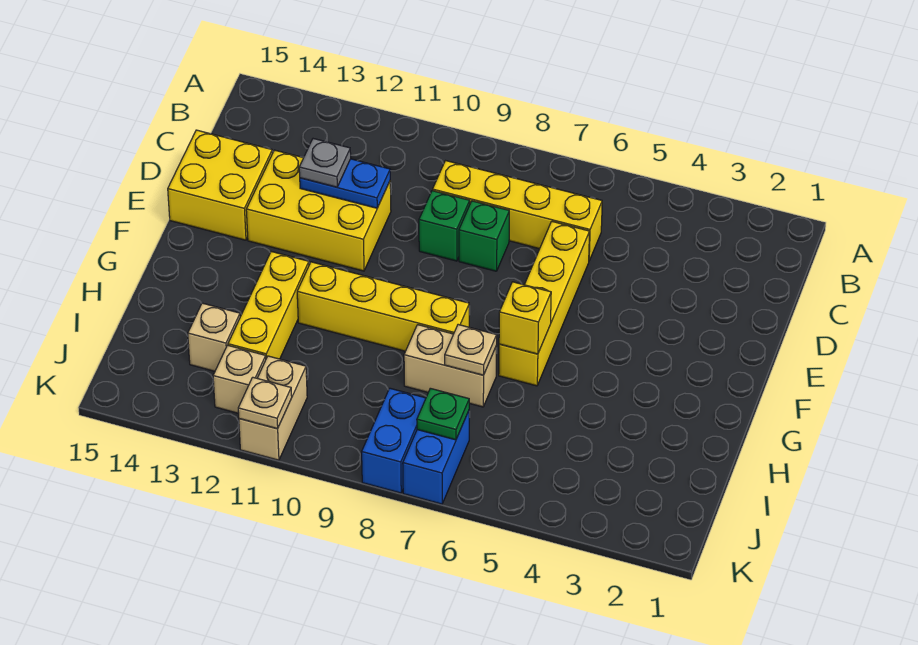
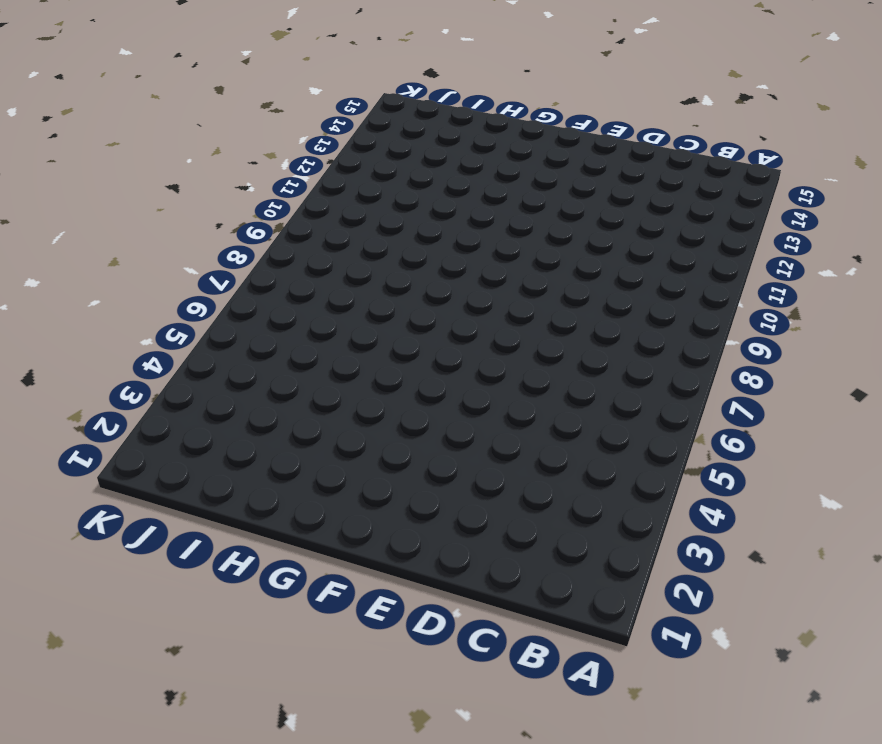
none -> yellow 1x4 brick [433,161,602,260]
none -> yellow 1x4 brick [499,221,590,386]
none -> green 1x1 brick [459,201,509,271]

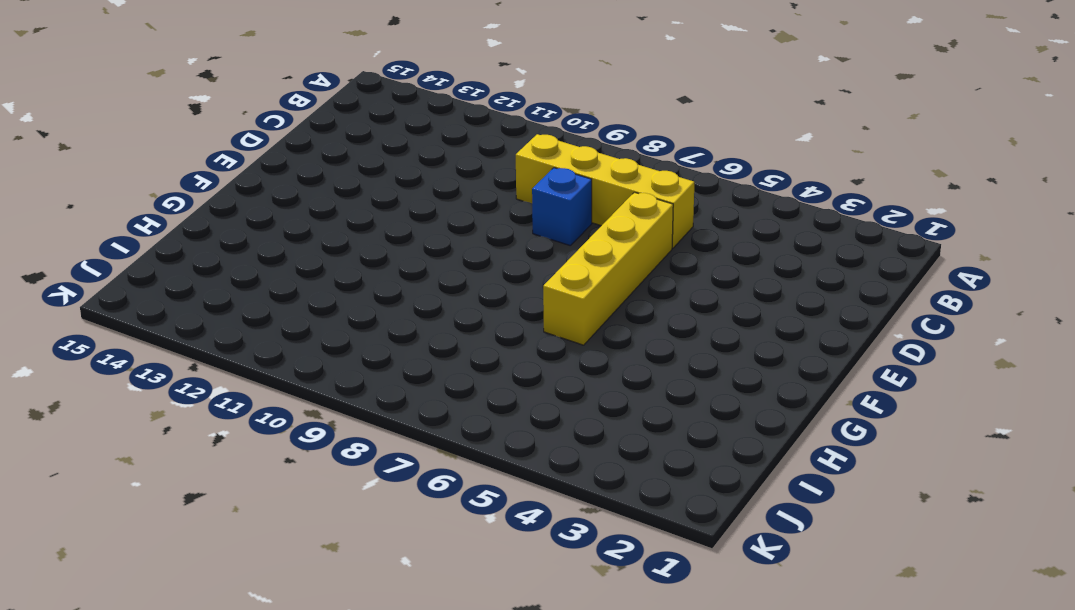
blue 1x1 brick [532,168,592,246] -> green 1x1 brick [459,201,509,271]
none -> green 1x1 brick [419,191,470,261]
none -> yellow 2x3 brick [246,150,391,271]
none -> yellow 2x2 brick [168,130,273,240]

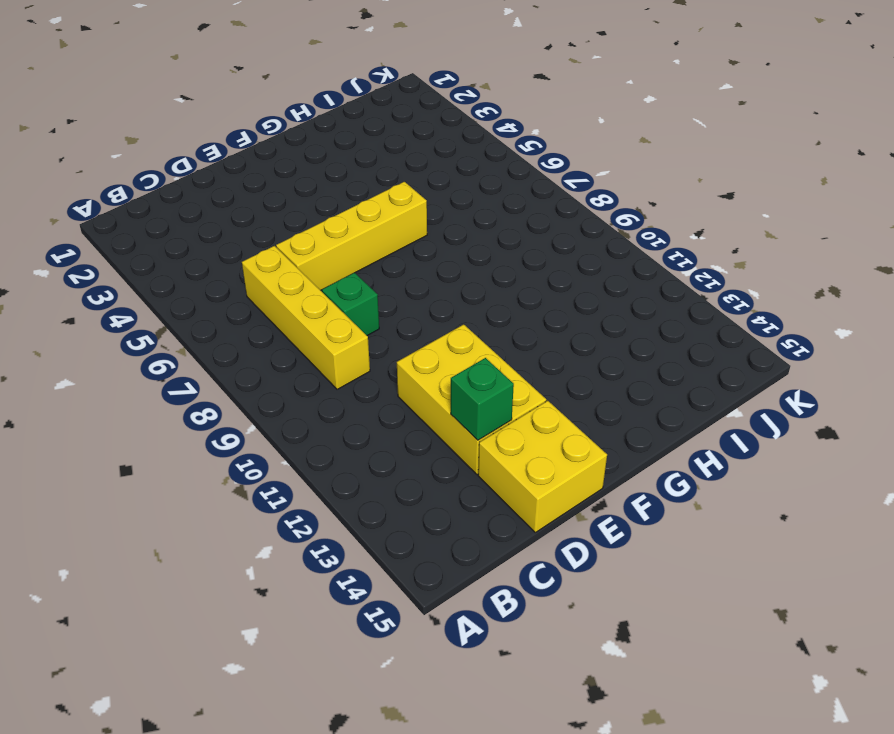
green 1x1 brick [451,358,514,440] -> green 1x1 brick moved to [419,191,470,261]
none -> yellow 1x4 brick [297,262,469,351]
none -> yellow 1x3 brick [228,252,309,359]
none -> tan 1x2 brick [404,325,496,407]

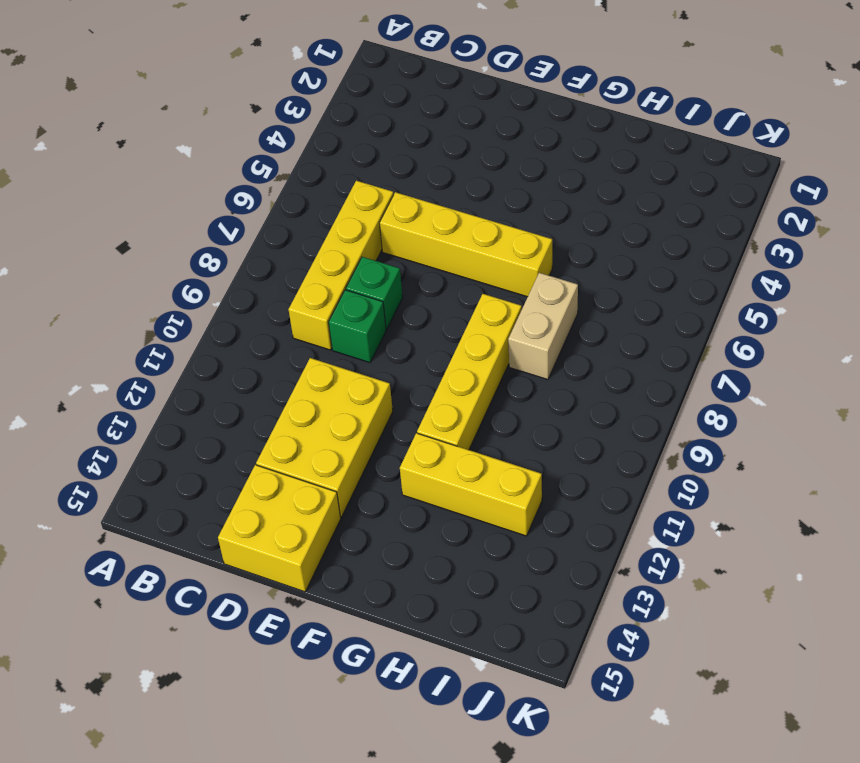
none -> tan 1x1 brick [188,303,240,371]
none -> blue 1x2 brick [403,411,469,504]
none -> blue 1x2 brick [362,388,426,493]

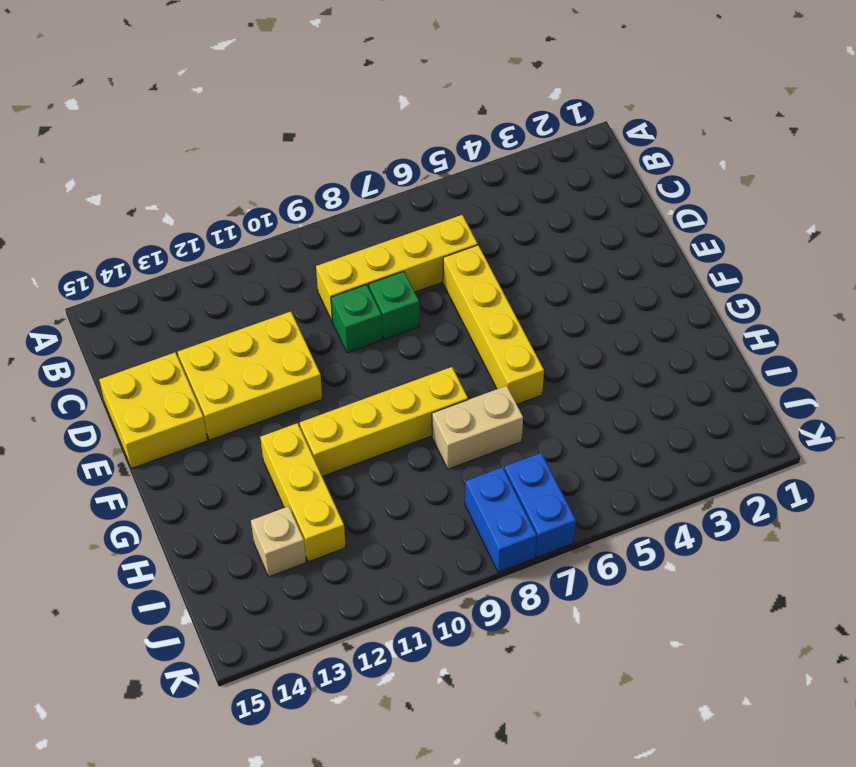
none -> tan 1x2 brick [239,356,307,460]
none -> tan 1x1 brick [213,345,266,413]
none -> blue 1x2 plate [300,159,390,208]

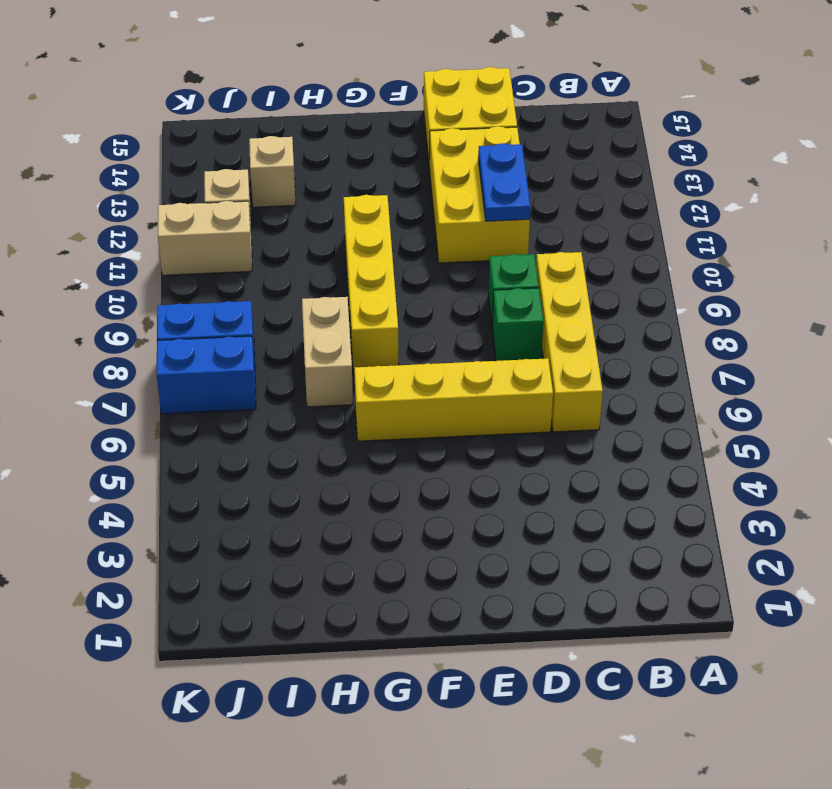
none -> yellow 1x3 brick [228,252,309,359]
none -> yellow 1x1 brick [499,282,551,354]
none -> tan 1x1 plate [445,325,497,375]

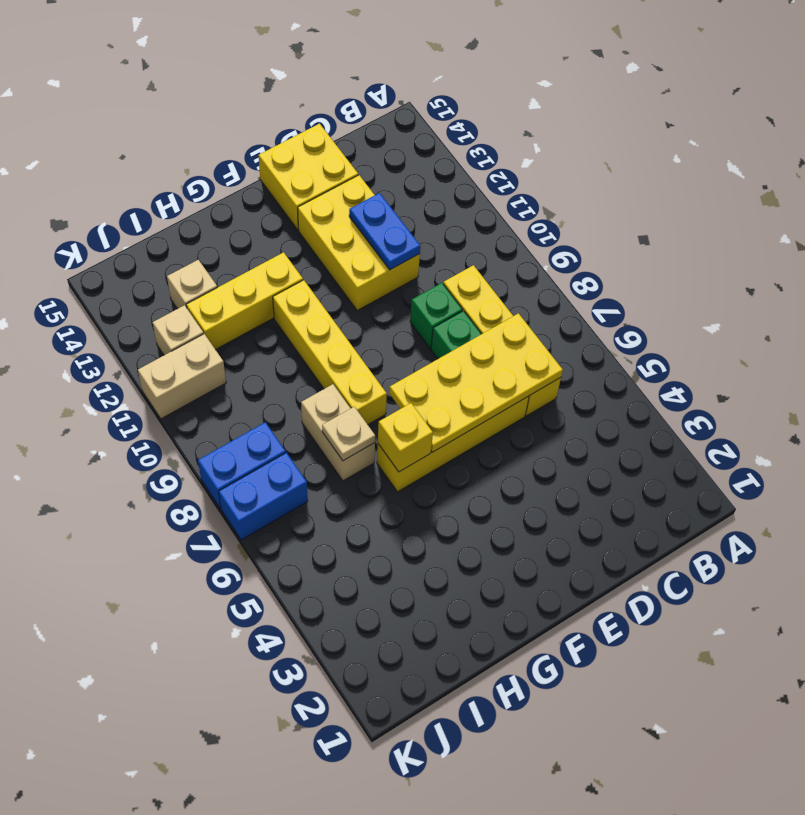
yellow 2x4 plate [389,313,563,452] -> none
none -> green 1x1 plate [417,388,469,440]
none -> tan 1x1 plate [238,377,292,429]
none -> grey 1x1 plate [299,139,351,187]

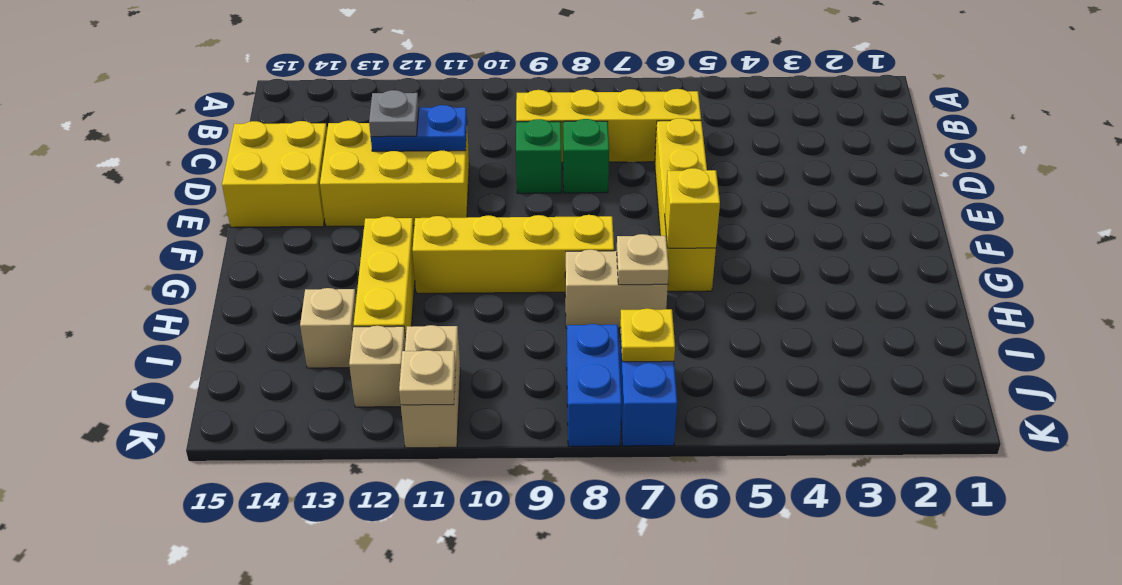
yellow 1x1 plate [620,308,675,362] -> green 1x1 plate [417,388,469,440]

